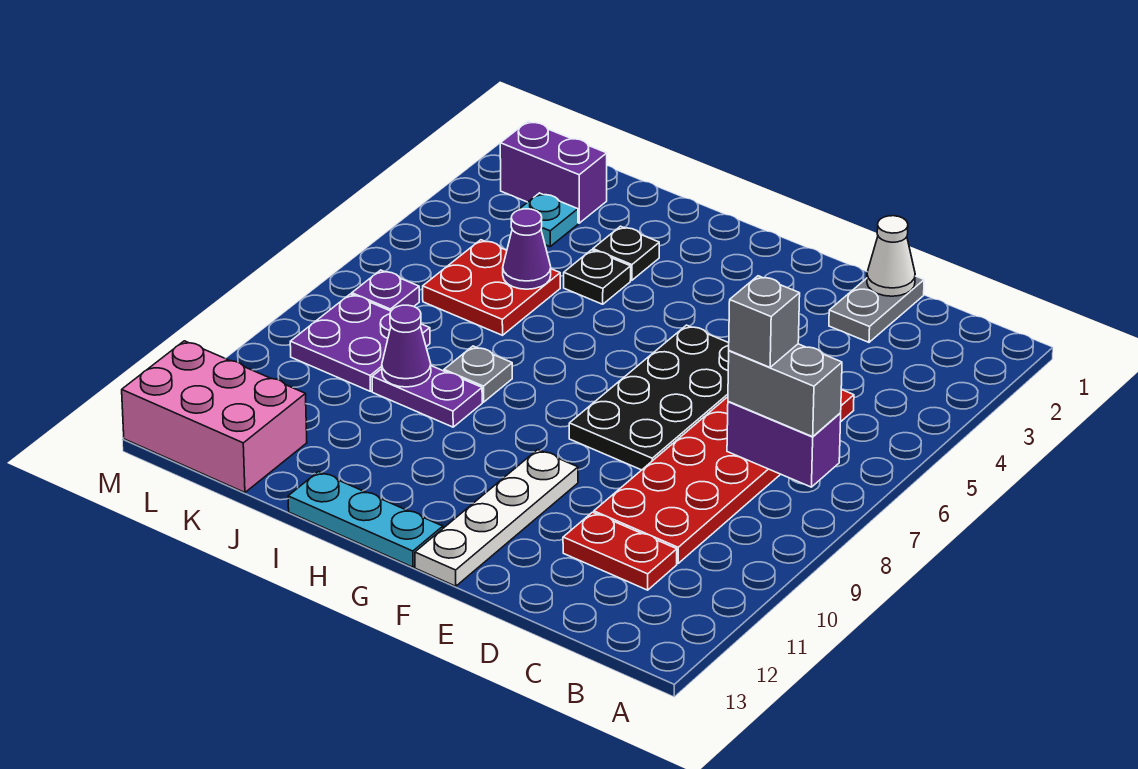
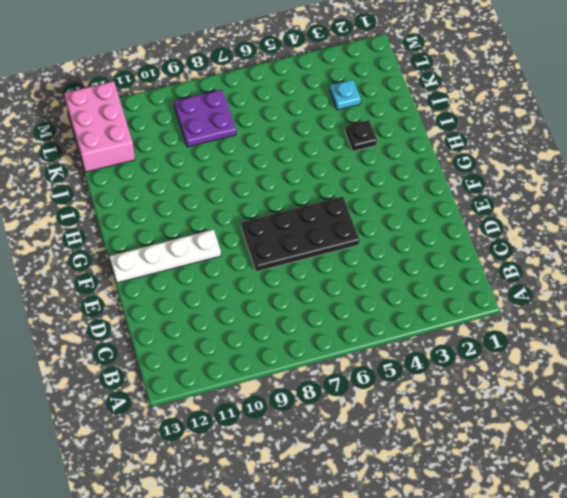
none -> red 2x6 plate [594,390,854,563]
none -> red 1x2 plate [563,512,677,590]
none -> grey 1x2 plate [829,276,924,342]

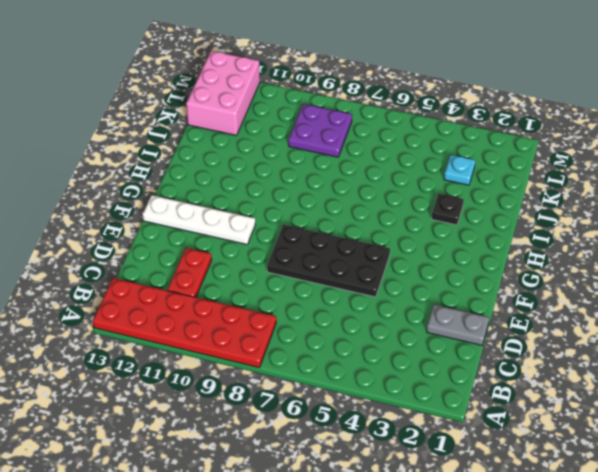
red 2x6 plate [93,278,276,368] -> red 2x6 plate moved to [594,390,854,563]
none -> cyan 1x3 plate [288,472,443,567]
none -> black 1x1 plate [564,250,631,304]
none -> grey 1x1 plate [444,346,512,402]

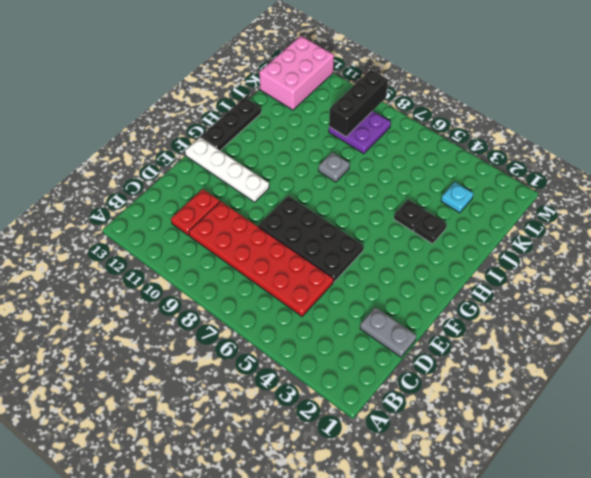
black 1x3 plate [201,98,261,150] -> cyan 1x3 plate [288,472,443,567]
black 1x3 brick [329,70,388,137] -> none
none -> purple 1x2 plate [372,366,482,427]
none -> red 2x2 plate [423,240,560,335]
none -> purple 1x2 brick [500,121,607,223]

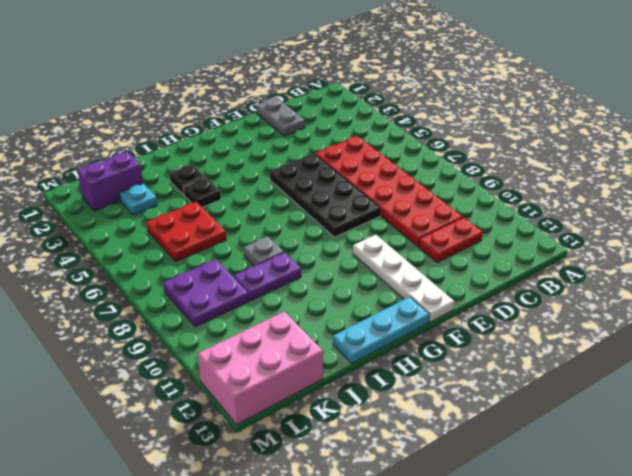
none -> purple 1x1 plate [352,270,419,311]
none -> purple 1x2 brick [727,401,841,487]
none -> white 1x1 cone [867,216,915,296]

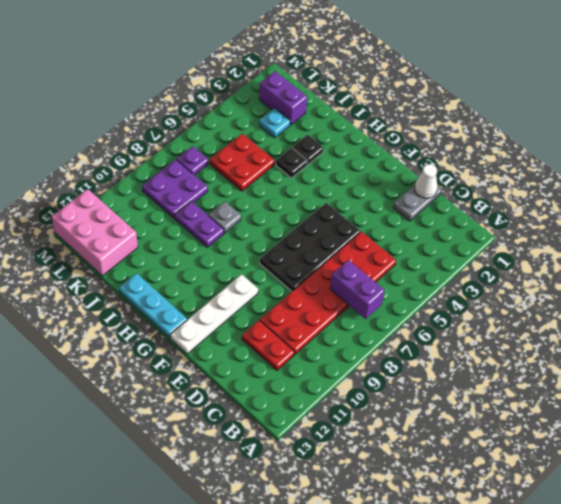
none -> purple 1x1 cone [503,209,551,289]
none -> purple 1x1 cone [382,305,431,387]
none -> grey 1x2 brick [728,344,842,437]

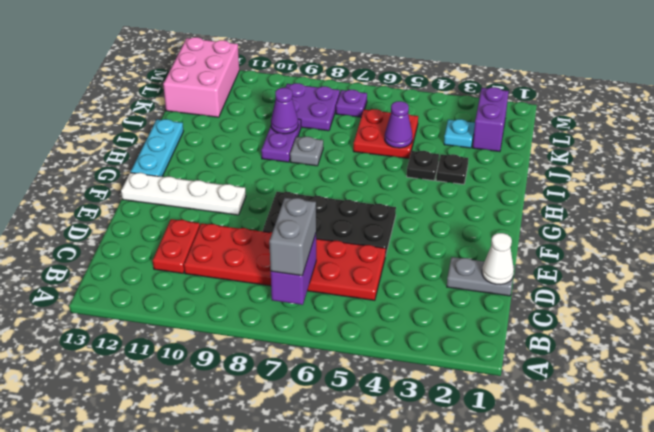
none -> grey 1x1 brick [729,276,800,367]

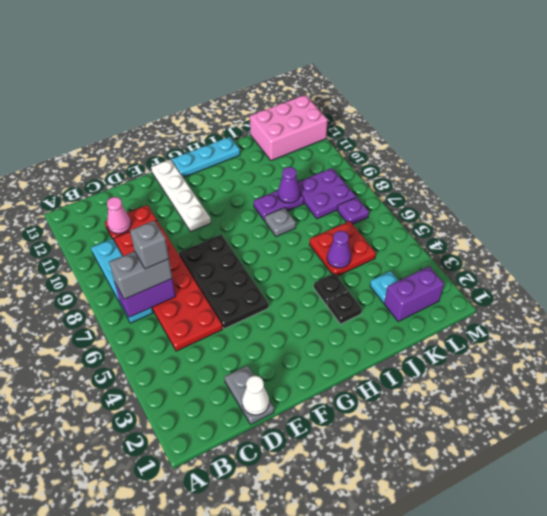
cyan 1x4 plate [91,238,153,323] -> none
pink 1x1 cone [107,197,131,234] -> none

